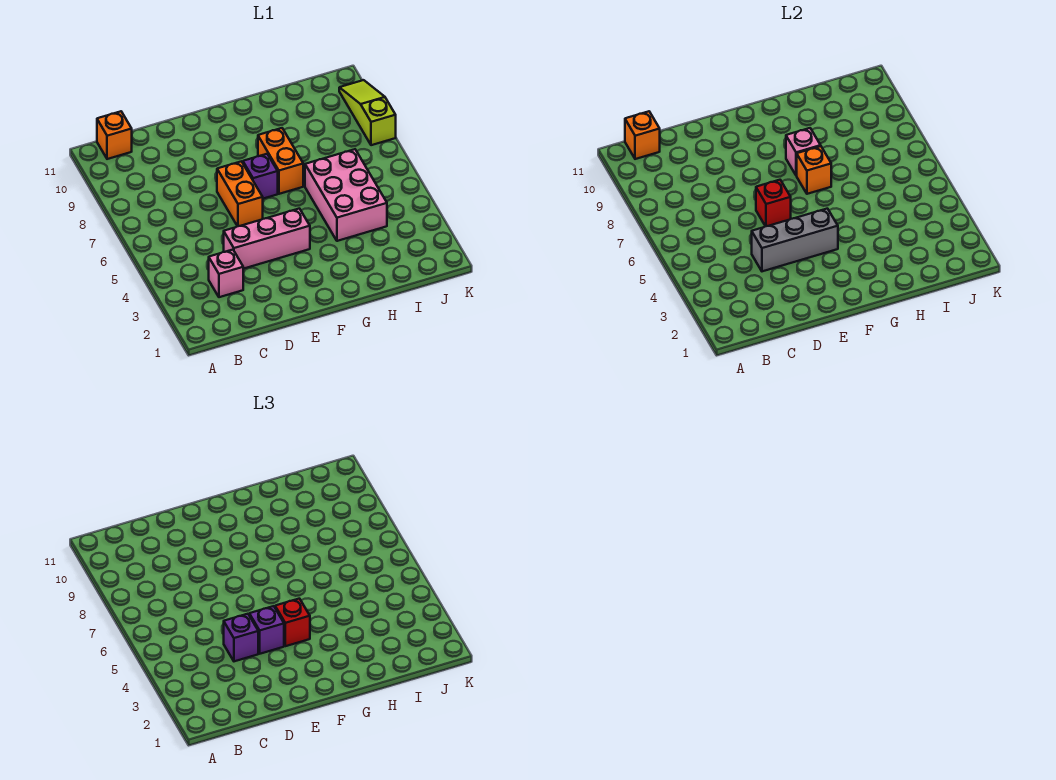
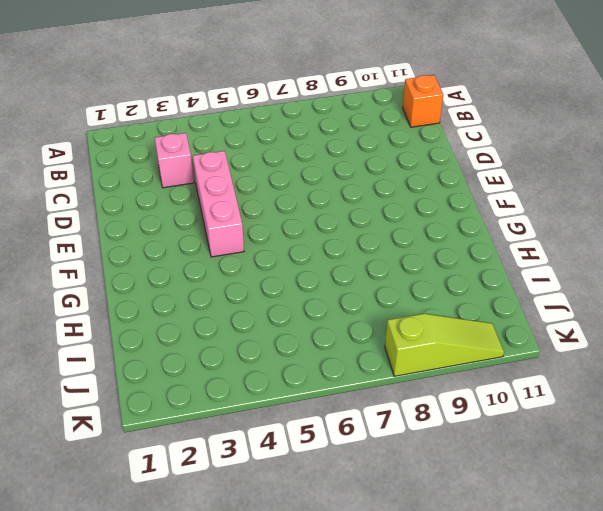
none -> orange 1x2 brick [217,161,263,226]
none -> purple 1x1 brick [243,154,278,199]
none -> orange 1x2 brick [258,128,303,194]

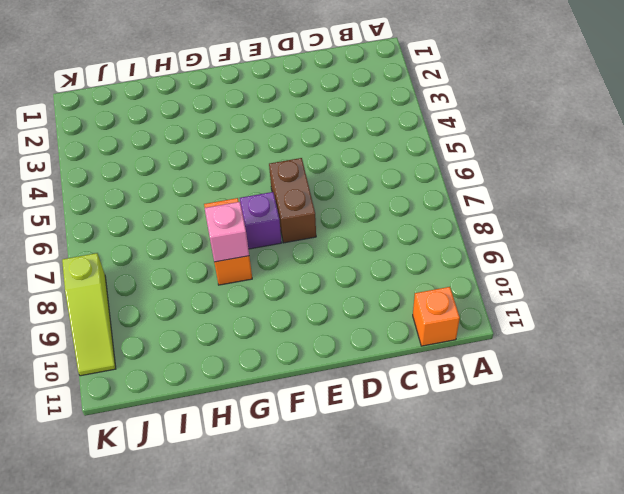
brown 1x2 brick [269,158,316,243] -> orange 1x2 brick [217,161,263,226]
none -> pink 1x1 brick [209,250,243,297]
none -> pink 1x3 brick [224,209,310,269]
none -> pink 2x3 brick [305,149,387,241]

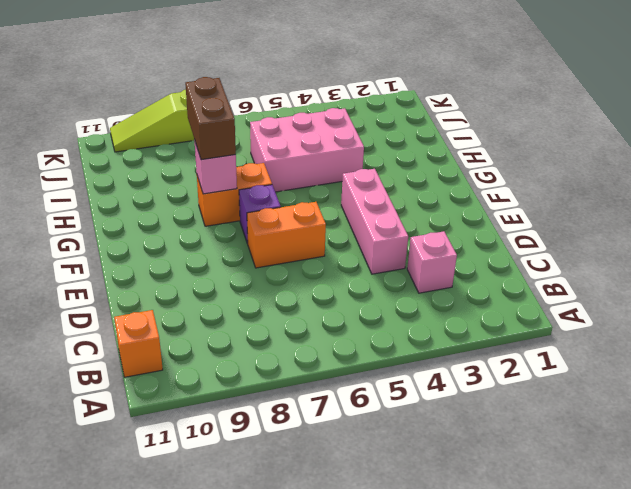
brown 1x2 brick [185,77,236,160] -> none
none -> orange 1x1 brick [625,111,660,159]
none -> grey 1x3 brick [752,209,838,271]
none -> red 1x1 brick [756,180,791,226]

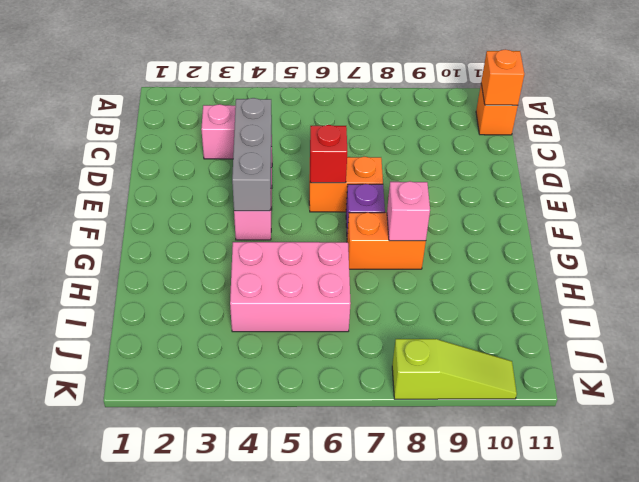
none -> orange 1x1 brick [797,146,831,194]
none -> purple 1x1 brick [224,614,258,661]
none -> purple 1x1 brick [249,606,284,654]

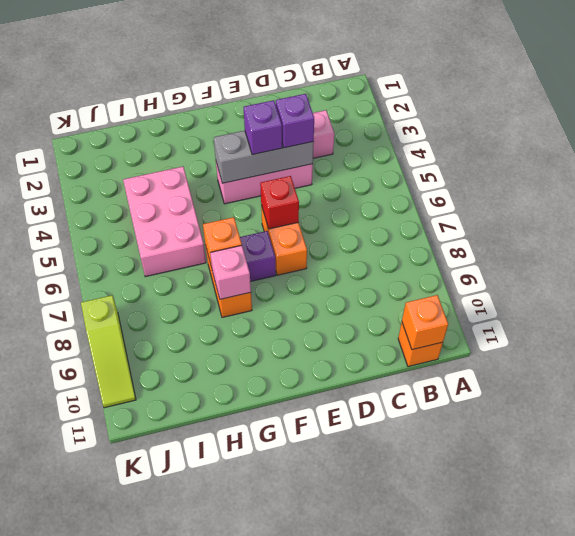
none -> red 1x1 brick [275,599,310,646]

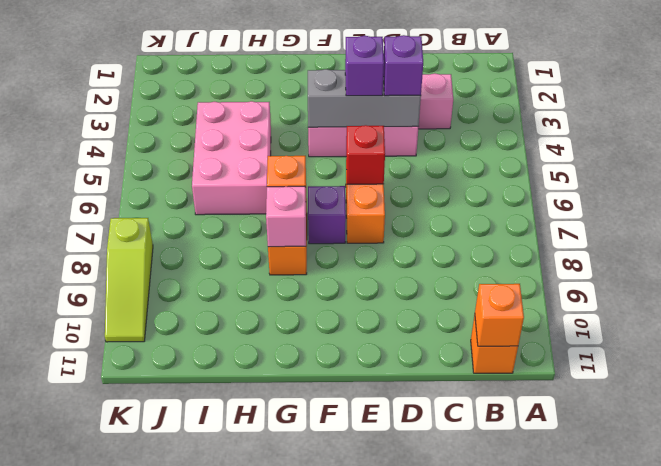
none -> red 1x1 brick [275,599,310,646]

